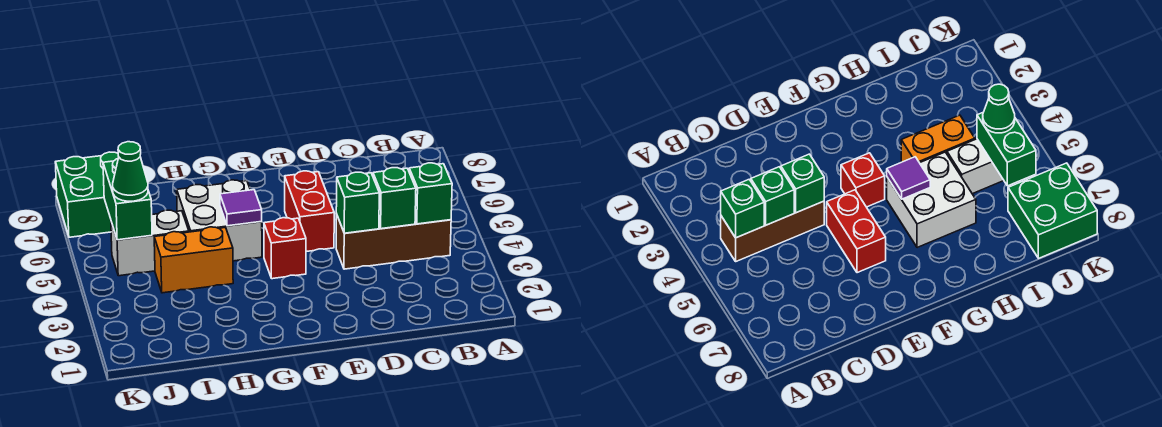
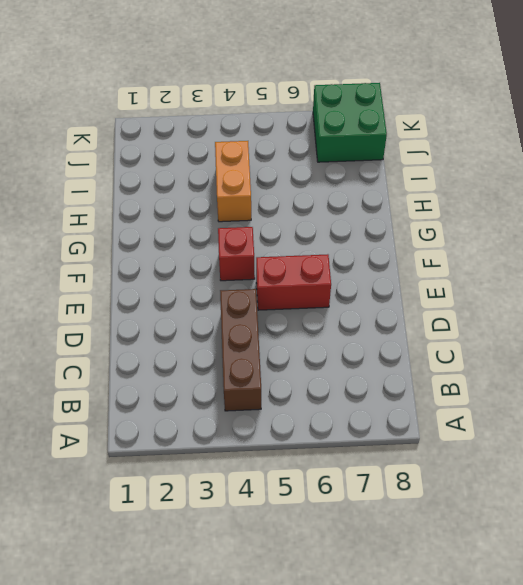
none -> white 2x2 brick [177,180,262,261]
none -> white 1x2 brick [111,210,189,276]
none -> green 1x1 brick [409,163,452,224]

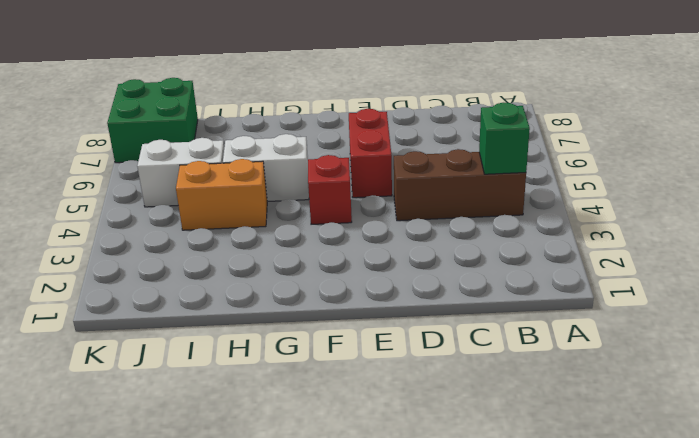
white 1x2 brick [223,134,309,202] -> white 2x2 brick [177,180,262,261]
none -> green 1x1 brick [373,168,416,229]
none -> green 1x1 brick [336,172,379,233]
none -> purple 1x1 tile [220,190,262,226]

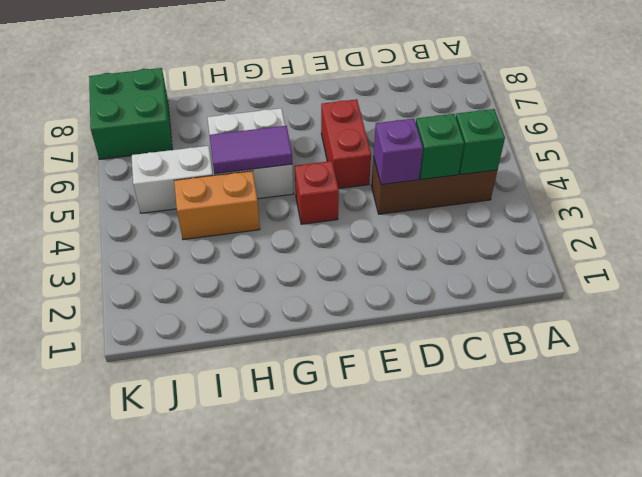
purple 1x1 brick [374,119,423,185] -> green 1x1 brick [336,172,379,233]
purple 1x2 tile [209,126,292,174] -> purple 1x1 tile [220,190,262,226]
none -> green 1x2 brick [103,159,152,240]
none -> green 1x1 cone [113,142,148,201]

